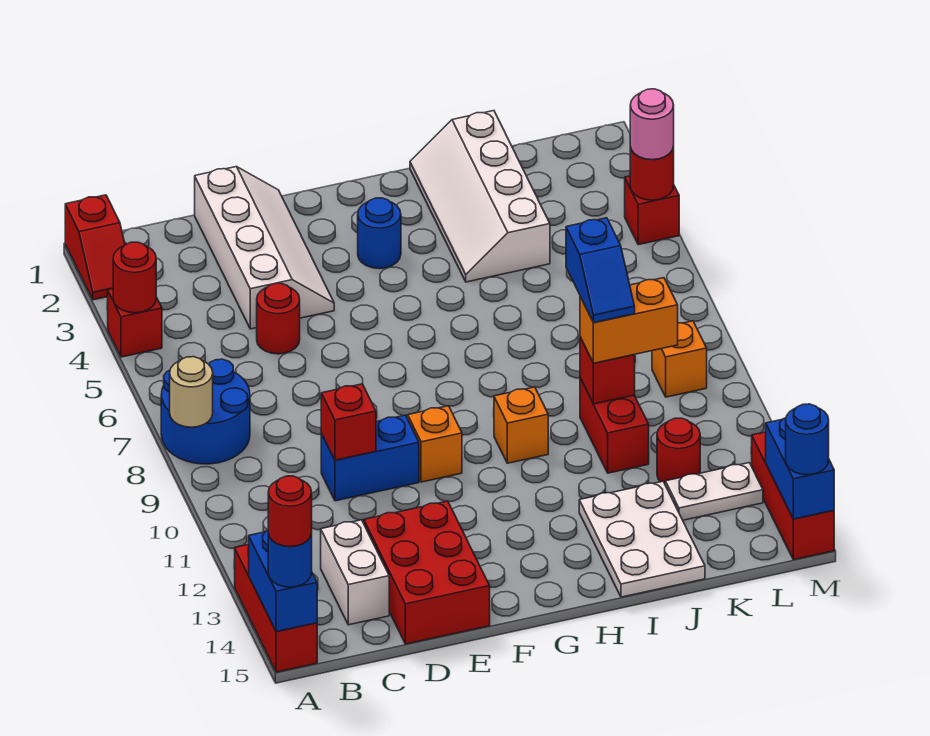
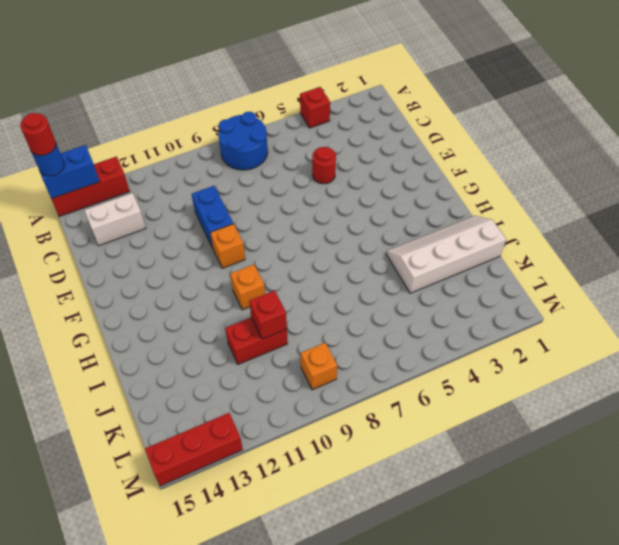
none -> red 1x2 slope [65,195,125,300]
none -> white 2x4 slope [195,167,334,329]
none -> red 2x3 brick [364,501,490,644]
none -> blue 1x1 round brick [358,198,401,269]

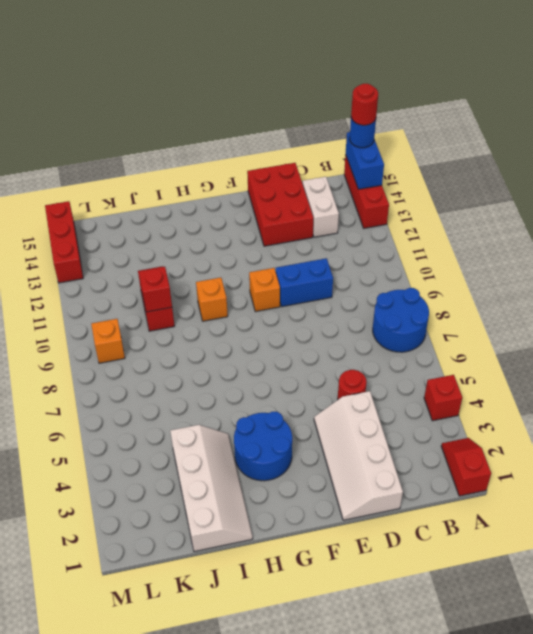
blue 2x2 round brick [234,412,292,481] -> blue 1x1 round brick [358,198,401,269]
none -> white 2x3 plate [579,481,705,597]
none -> red 1x1 round brick [657,418,700,483]
none -> white 1x2 plate [665,463,763,520]
none -> red 1x1 brick [625,176,679,245]

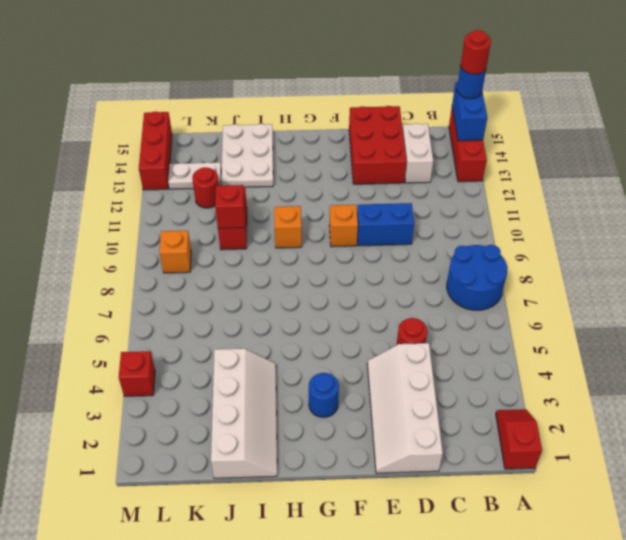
none -> red 1x1 brick [107,289,162,357]
none -> red 1x1 round brick [113,242,156,313]
none -> tan 1x1 round brick [170,357,213,427]
none -> red 1x1 brick [321,384,376,460]

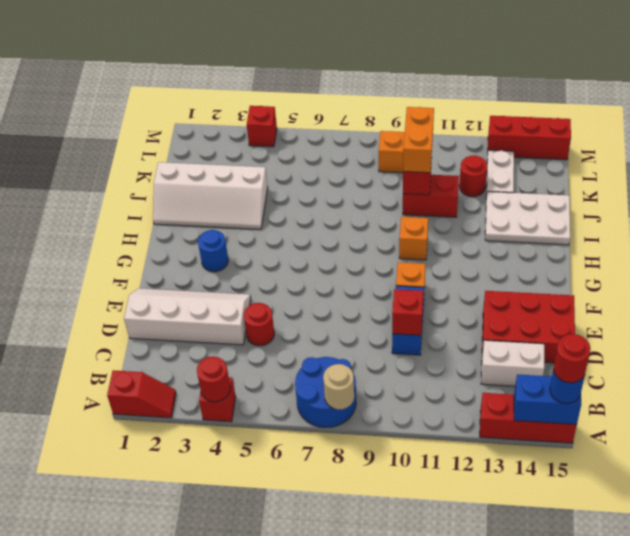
none -> red 1x1 round brick [630,146,674,200]
none -> blue 1x2 brick [766,418,834,519]
none -> pink 1x1 round brick [630,89,674,160]
none -> blue 1x1 round brick [786,404,829,475]

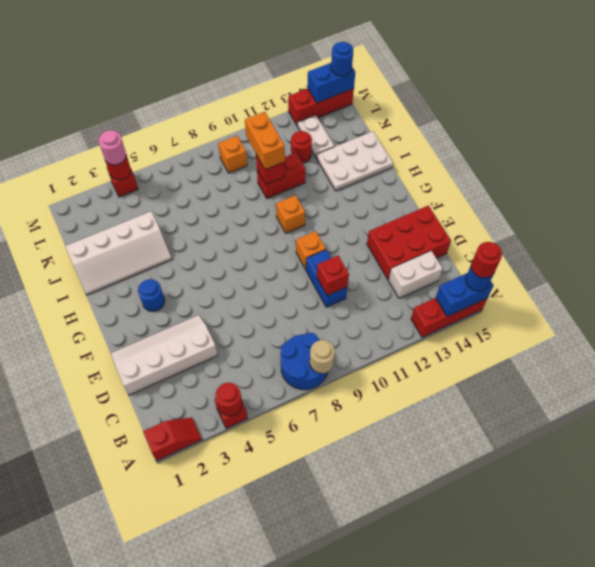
none -> red 1x1 round brick [257,283,300,354]
none -> blue 1x2 slope [566,218,635,323]

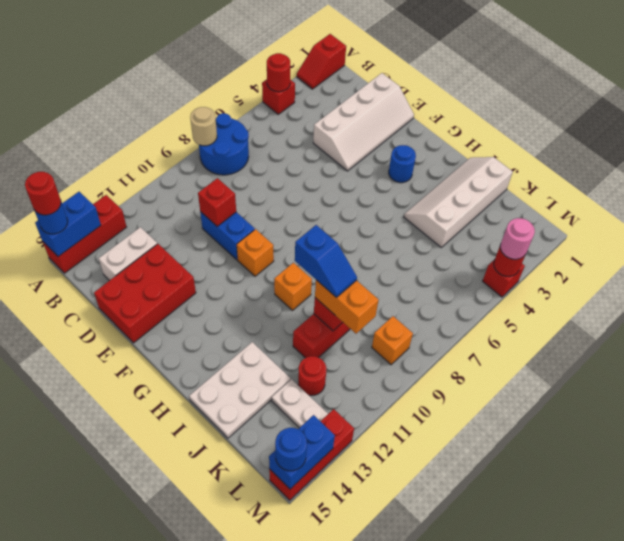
blue 1x2 slope [295,225,357,297] -> blue 1x2 slope turned to [566,218,635,323]
none -> red 1x1 round brick [257,283,300,354]

